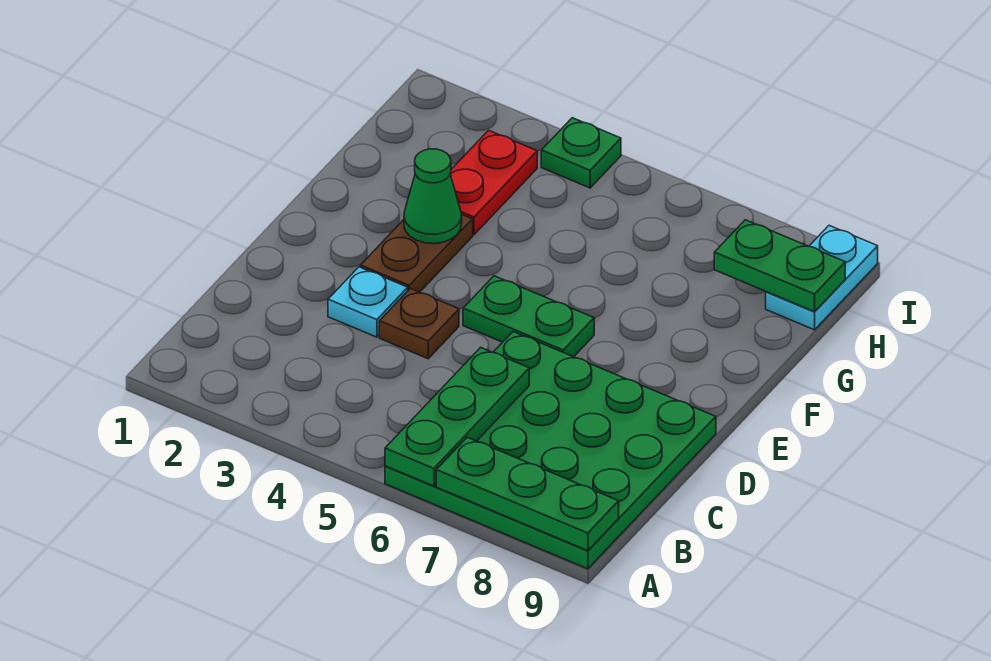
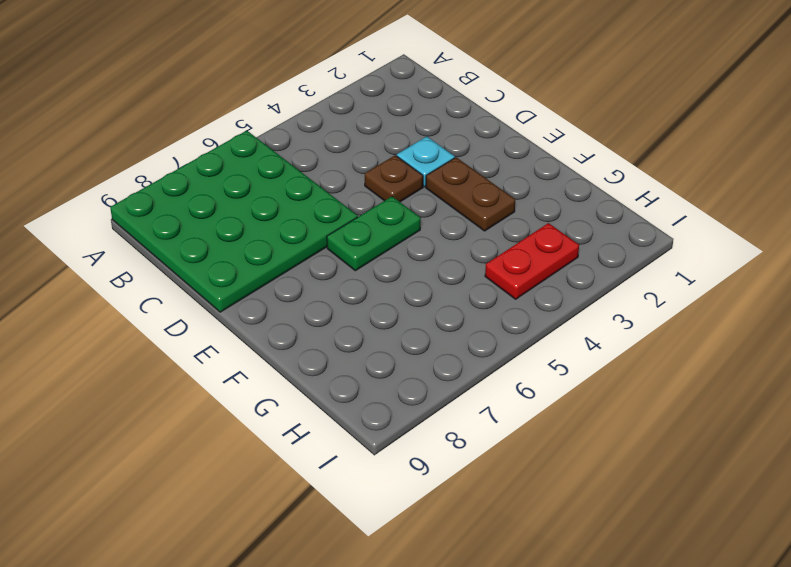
red 1x2 plate [485,223,579,299] -> red 1x2 plate turned to [450,130,537,235]
none -> cyan 1x2 plate [766,226,878,330]
none -> green 1x1 plate [541,118,621,188]
none -> green 1x3 plate [385,347,529,486]

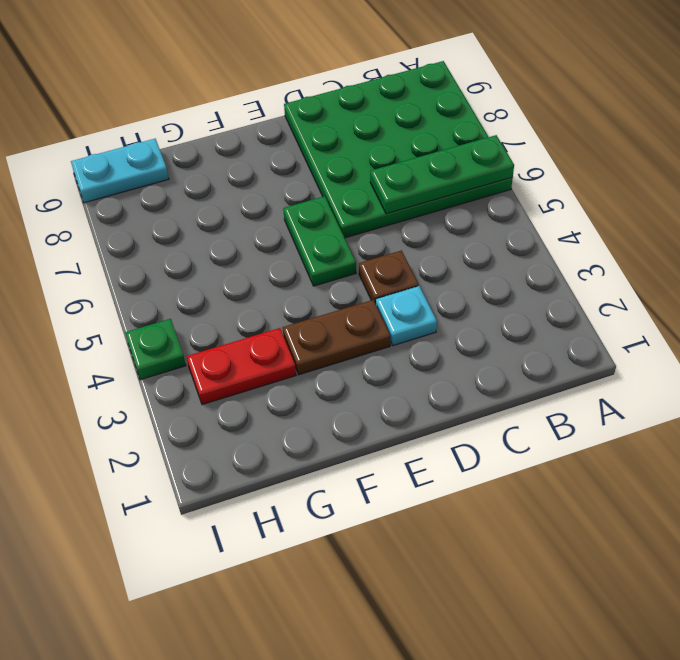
none -> green 1x3 plate [436,437,619,551]
none -> green 1x1 cone [404,149,462,244]
none -> green 1x2 plate [714,220,845,312]

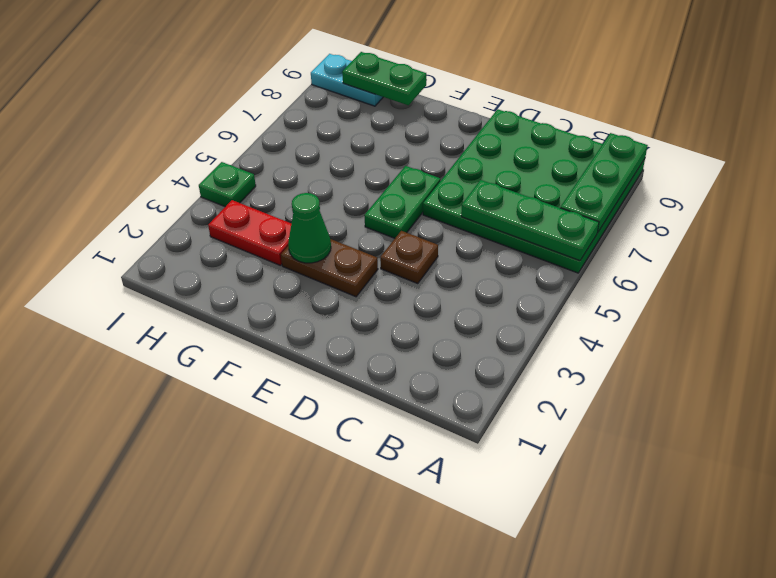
green 1x2 plate [342,52,426,105] -> green 1x2 plate turned to [714,220,845,312]
none -> cyan 1x1 plate [328,267,408,337]

